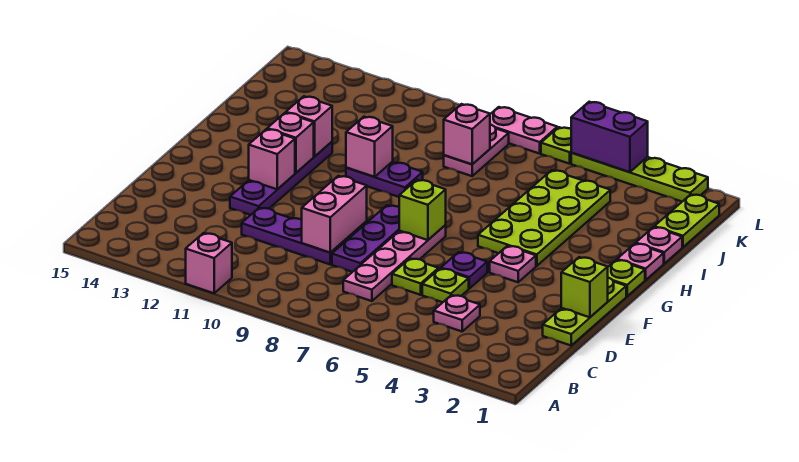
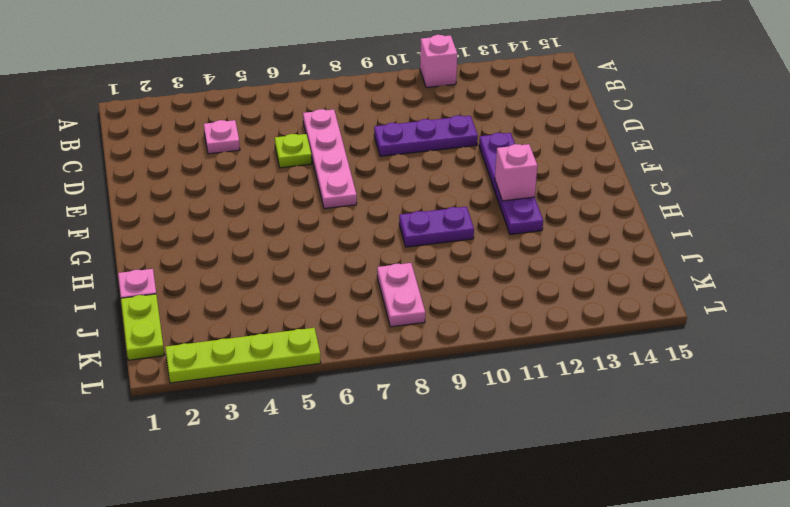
none -> lime 1x3 plate [543,278,626,345]
none -> lime 1x1 plate [422,268,469,302]
none -> purple 1x3 plate [332,205,399,272]
none -> purple 1x1 plate [441,252,487,288]

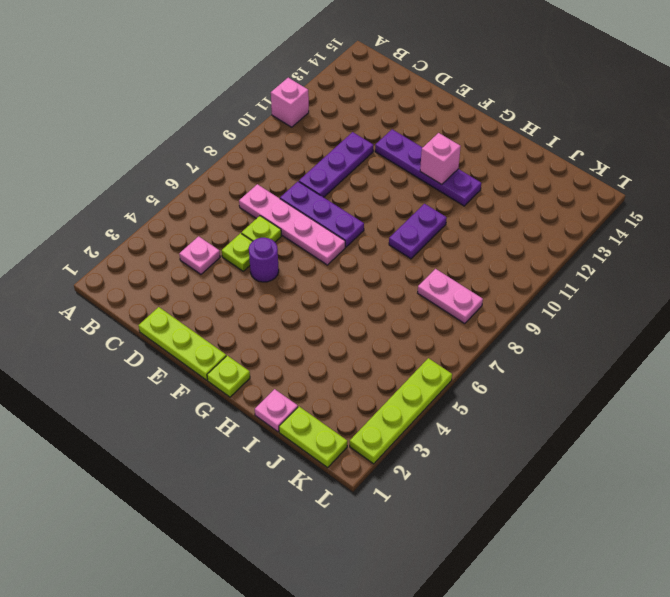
purple 1x1 round brick [249,238,279,282] -> purple 1x1 plate [441,252,487,288]
none -> pink 1x1 plate [490,246,536,282]
none -> lime 2x4 plate [478,170,610,266]
none -> pink 1x1 plate [617,243,664,280]
none -> lime 1x1 plate [541,127,571,164]

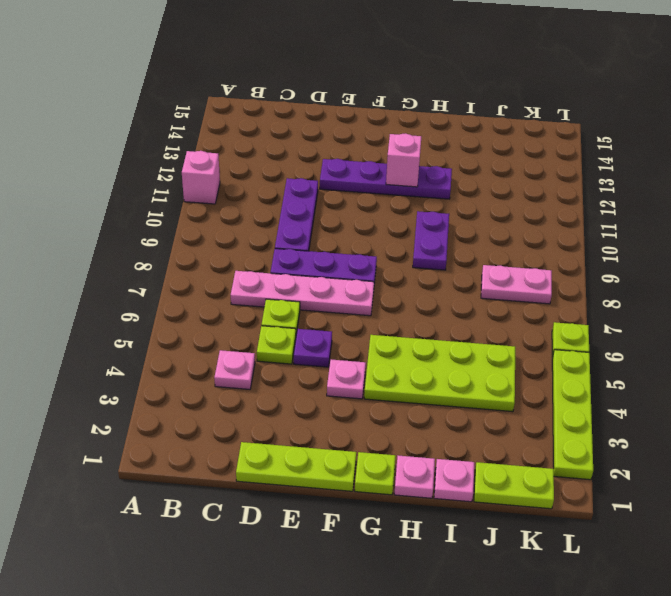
none -> pink 1x2 plate [490,107,557,154]
none -> pink 1x2 brick [302,176,367,253]
none -> lime 1x1 brick [561,257,608,317]
none -> lime 1x1 brick [399,180,446,240]

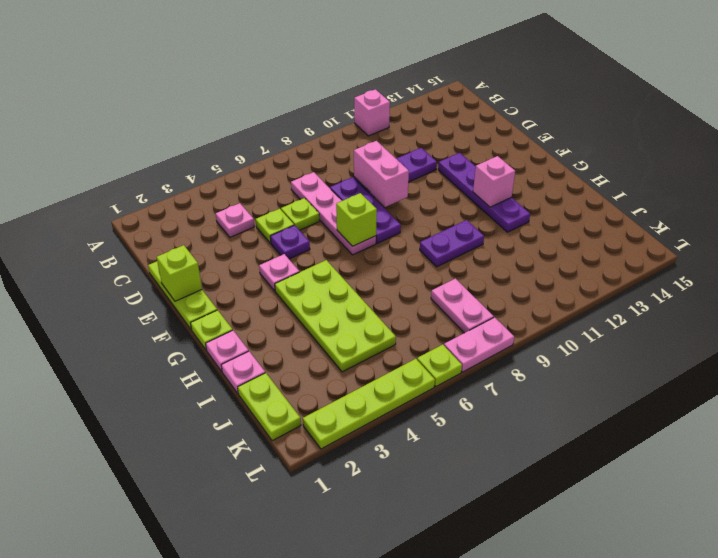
none -> pink 1x1 brick [249,129,295,189]
none -> pink 1x1 brick [346,117,393,177]
none -> pink 1x1 brick [286,96,332,157]
none -> pink 1x1 brick [444,104,490,164]

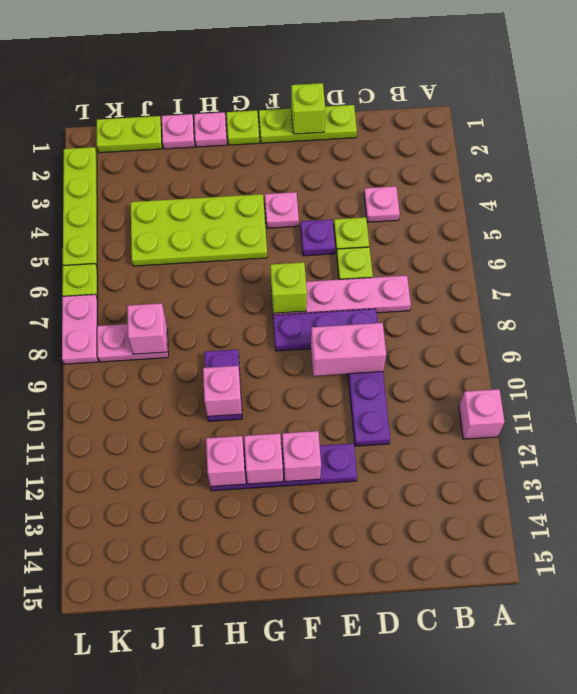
none -> purple 1x2 brick [571,102,648,172]

